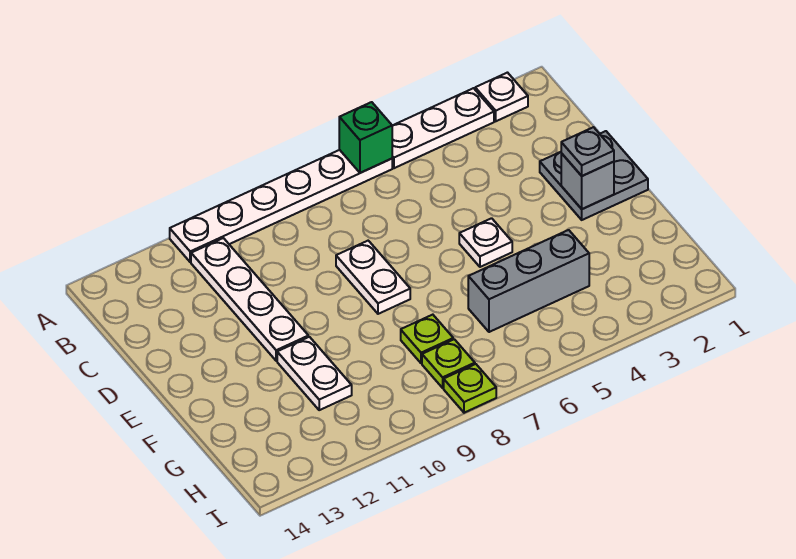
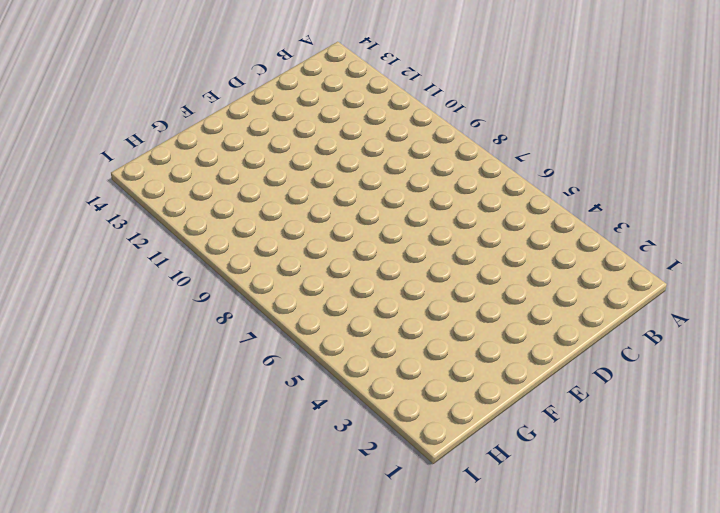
none -> white 1x1 plate [475,73,528,121]
none -> white 1x3 plate [392,88,494,168]
none -> white 1x6 plate [170,150,392,262]

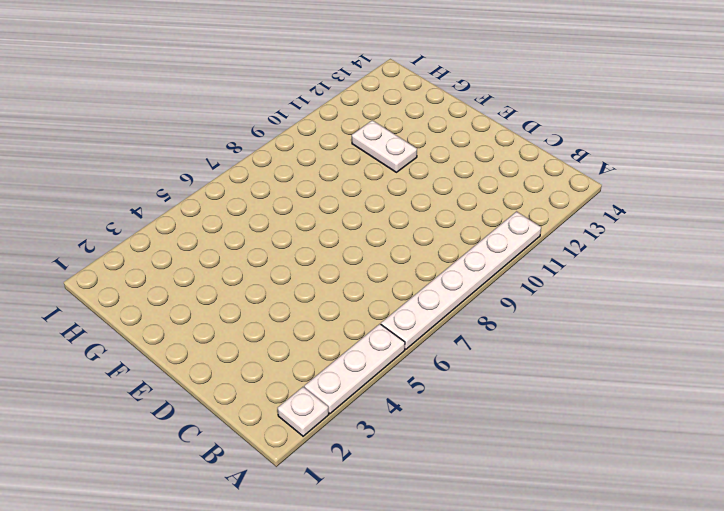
none -> white 1x4 plate [191,238,308,361]
none -> grey 2x2 plate [540,131,648,220]
none -> white 1x2 plate [336,241,410,314]

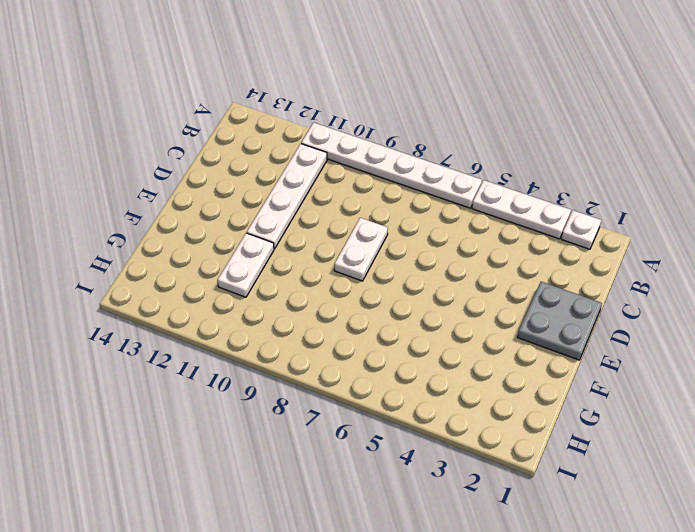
none -> white 1x1 plate [459,218,512,267]
none -> grey 1x3 brick [468,230,589,332]
none -> lime 1x1 plate [401,315,453,363]

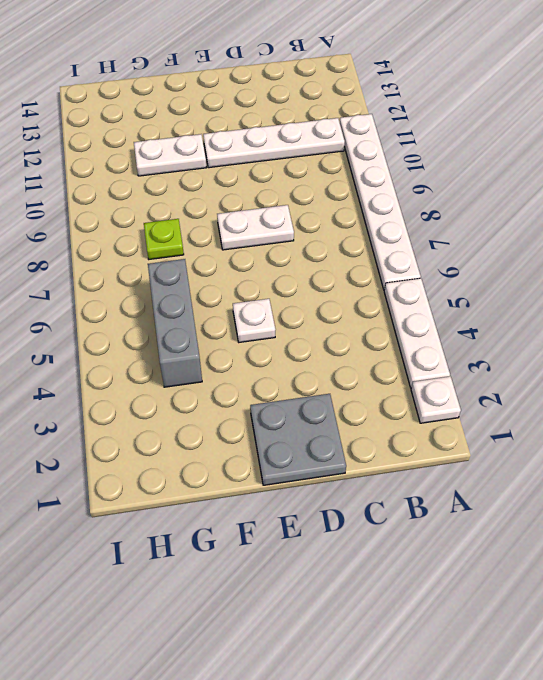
none -> lime 1x1 plate [422,339,475,388]
none -> lime 1x1 plate [444,364,496,413]
none -> green 1x1 brick [339,102,392,173]

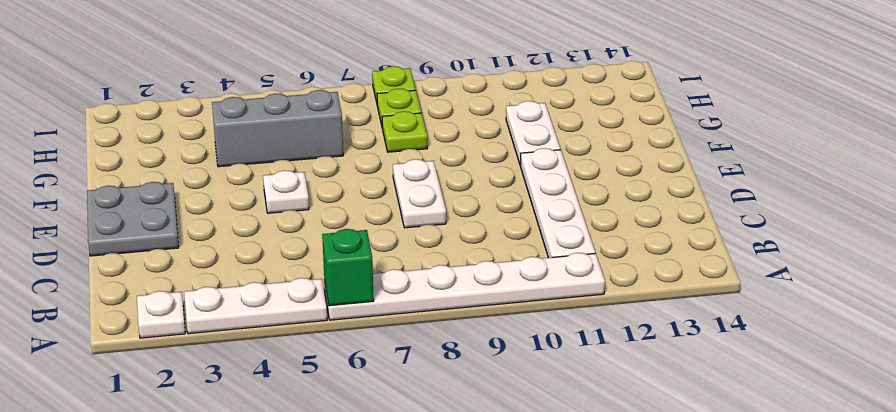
none -> grey 1x1 brick [561,153,614,209]
none -> grey 1x1 plate [561,127,614,176]

